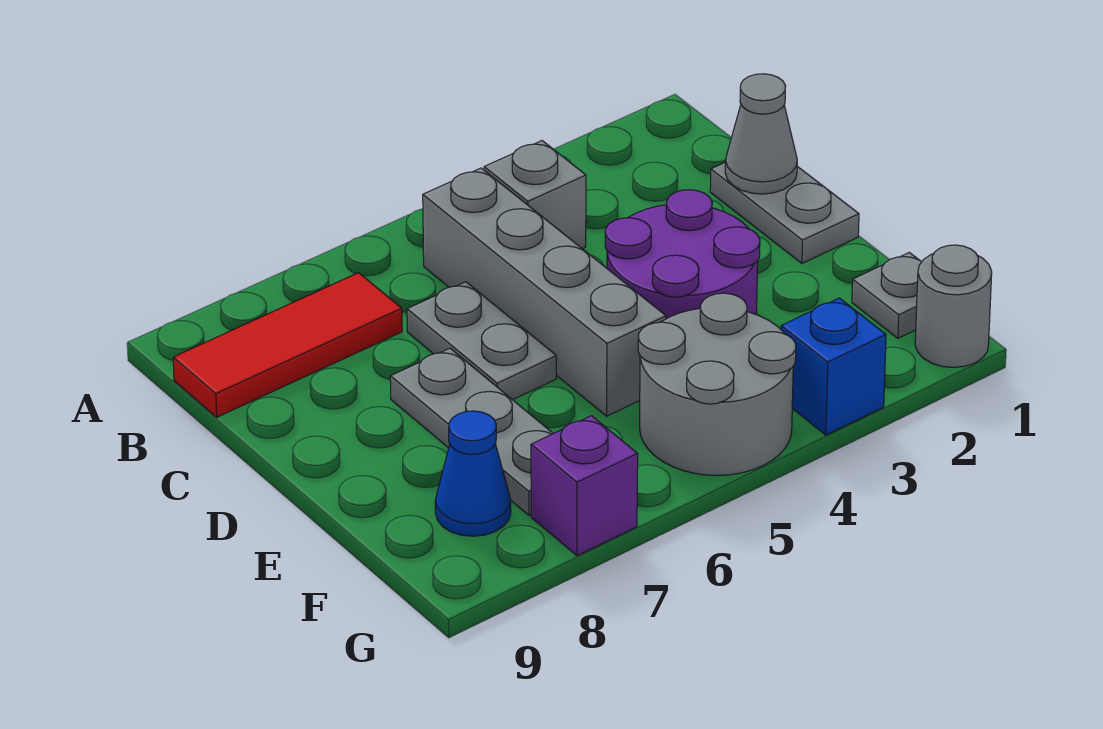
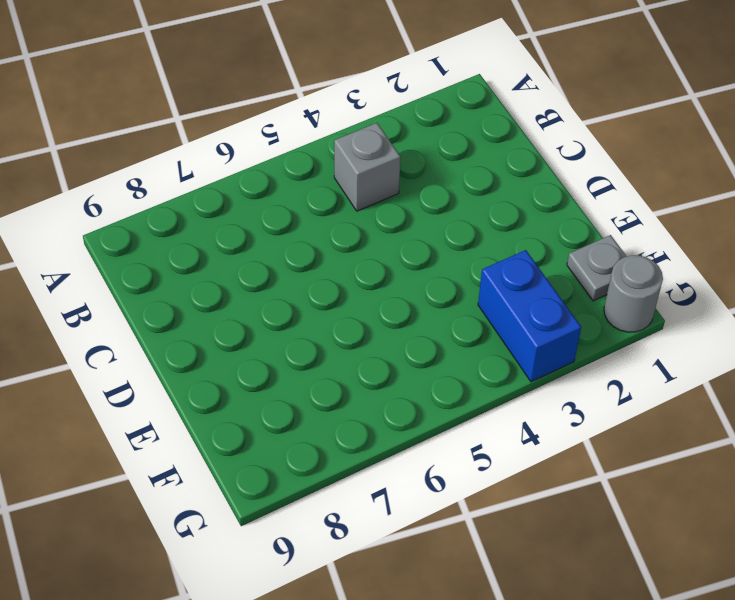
blue 1x2 brick [478,250,581,382] -> blue 1x1 brick [781,298,886,435]
none -> grey 1x4 brick [423,168,666,416]
none -> red 1x3 tile [173,273,402,417]
none -> grey 1x2 plate [710,163,859,263]

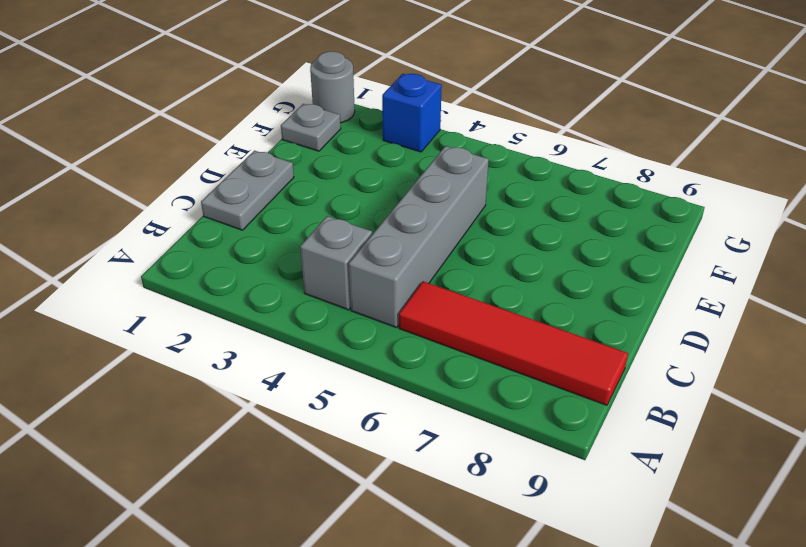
red 1x4 tile [399,281,628,405] -> red 1x3 tile [173,273,402,417]
none -> grey 1x2 plate [407,282,556,400]
none -> purple 2x2 round brick [605,190,760,319]
none -> grey 1x3 plate [390,348,553,515]

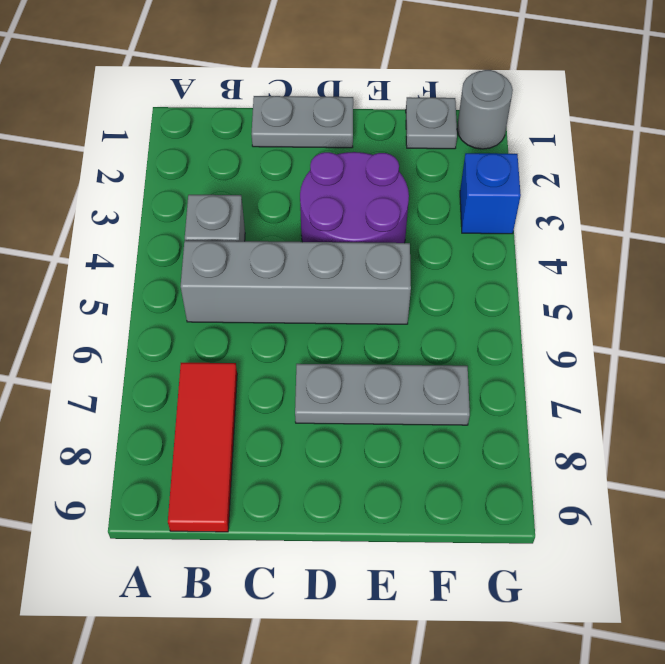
none -> grey 1x2 plate [407,282,556,400]
none -> grey 2x2 round brick [638,293,796,476]
none -> blue 1x1 cone [435,411,511,536]

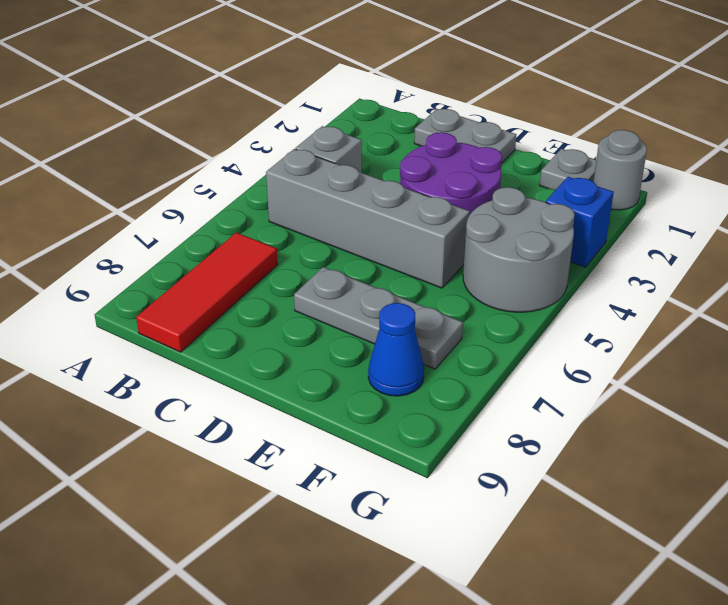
none -> grey 1x2 plate [407,282,556,400]
none -> purple 1x1 brick [531,416,638,556]
none -> grey 1x1 cone [725,74,797,194]

